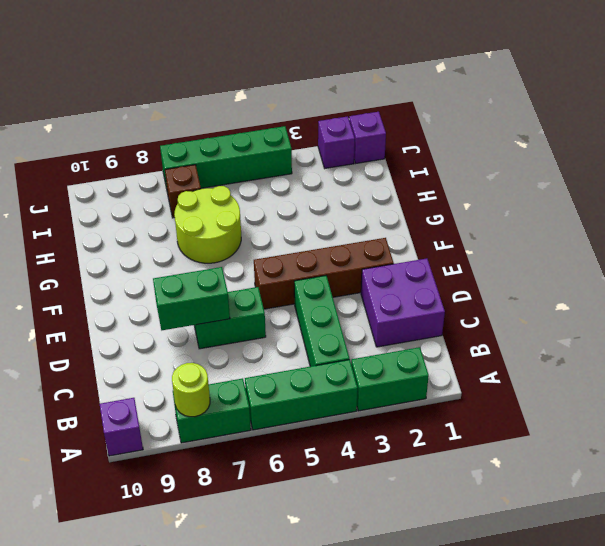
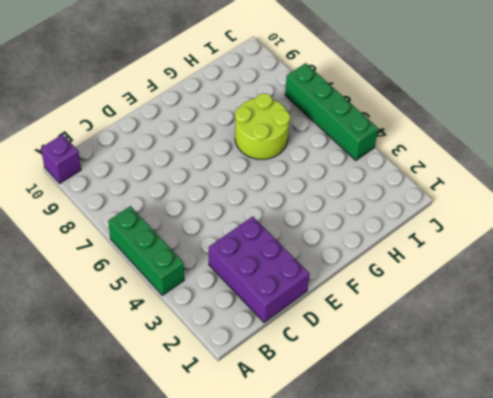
purple 2x3 brick [209,216,309,323] -> purple 2x2 brick [361,258,445,347]
none -> green 1x2 brick [351,347,429,411]
none -> green 1x2 brick [173,378,251,443]
none -> green 1x3 brick [294,276,349,366]

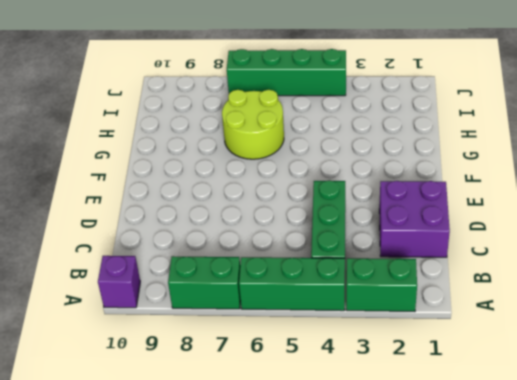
none -> green 1x2 brick [194,287,266,349]
none -> brown 1x4 brick [254,238,394,309]
none -> brown 1x1 brick [165,165,201,218]

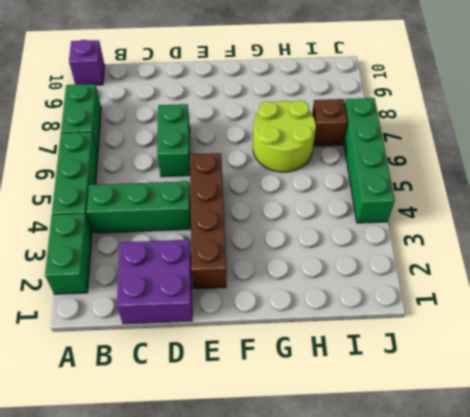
none -> purple 1x1 brick [349,112,386,163]
none -> purple 1x1 brick [318,116,355,168]
none -> lime 1x1 round brick [172,363,210,417]

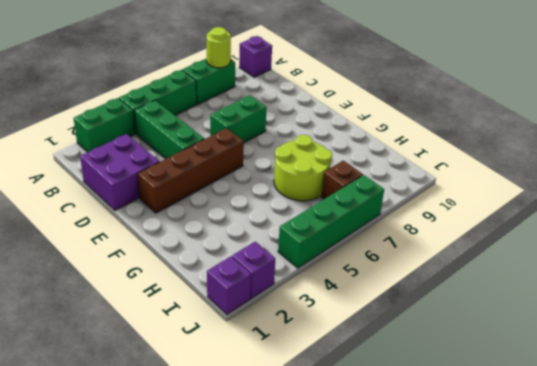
none -> green 1x2 brick [153,267,230,330]

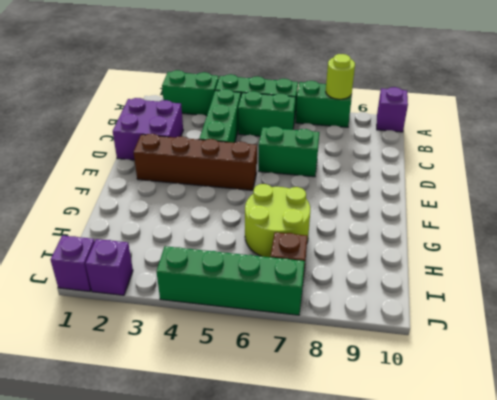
green 1x2 brick [238,91,296,136] -> green 1x2 brick moved to [153,267,230,330]

